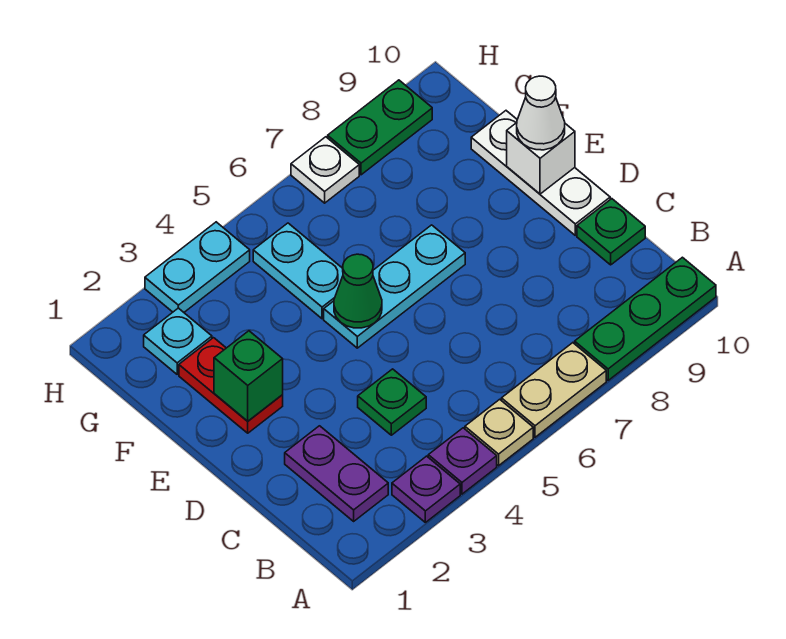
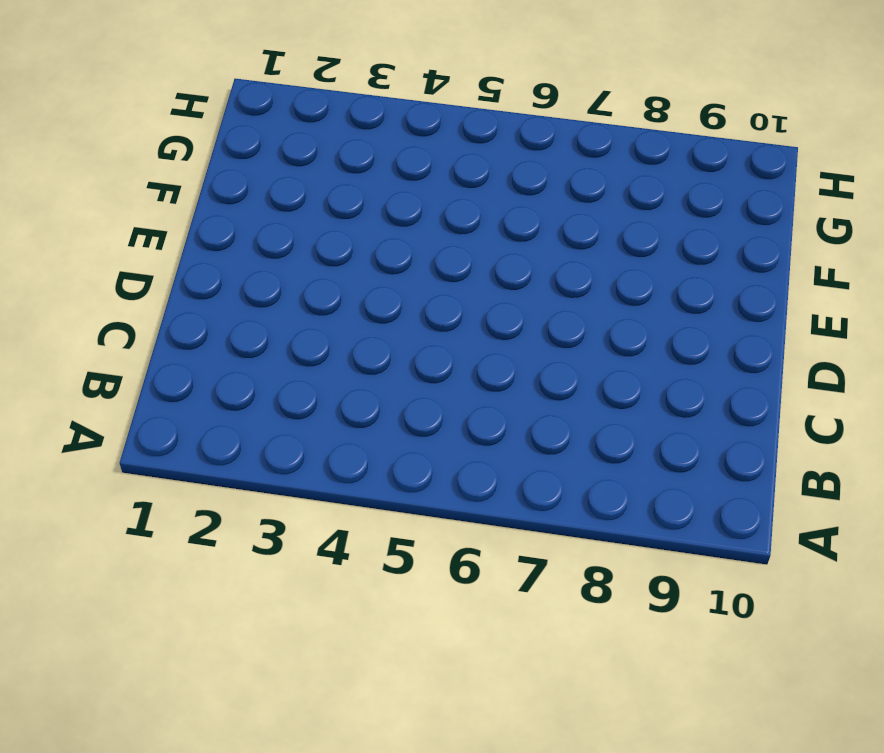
none -> purple 1x1 plate [392,456,460,522]
none -> purple 1x1 plate [428,428,497,494]
none -> tan 1x1 plate [465,399,533,466]

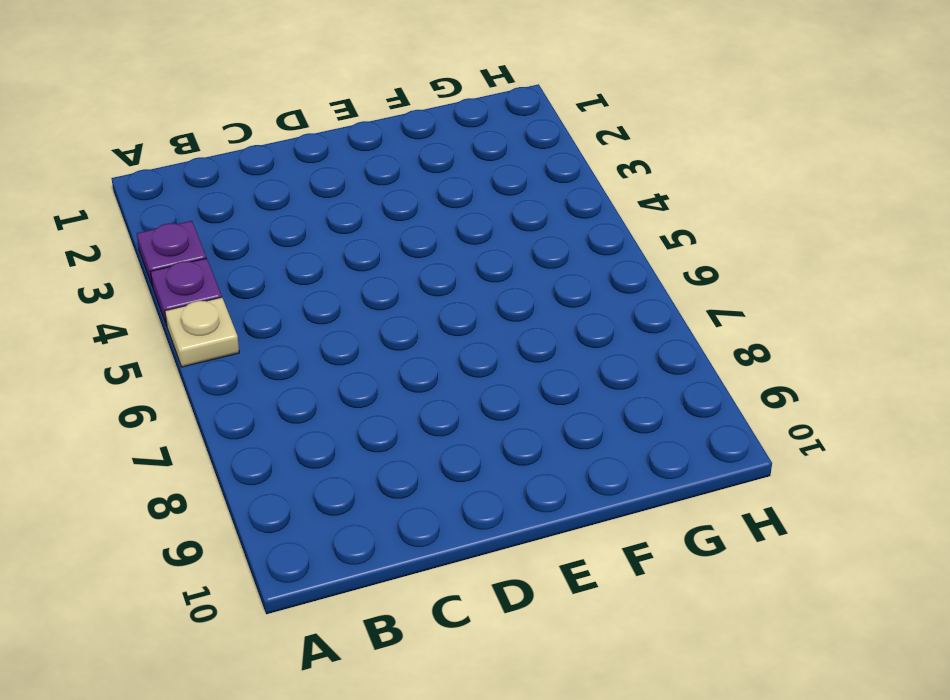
none -> tan 1x2 plate [501,343,606,437]
none -> green 1x3 plate [575,257,716,380]
none -> purple 1x2 plate [285,426,388,521]

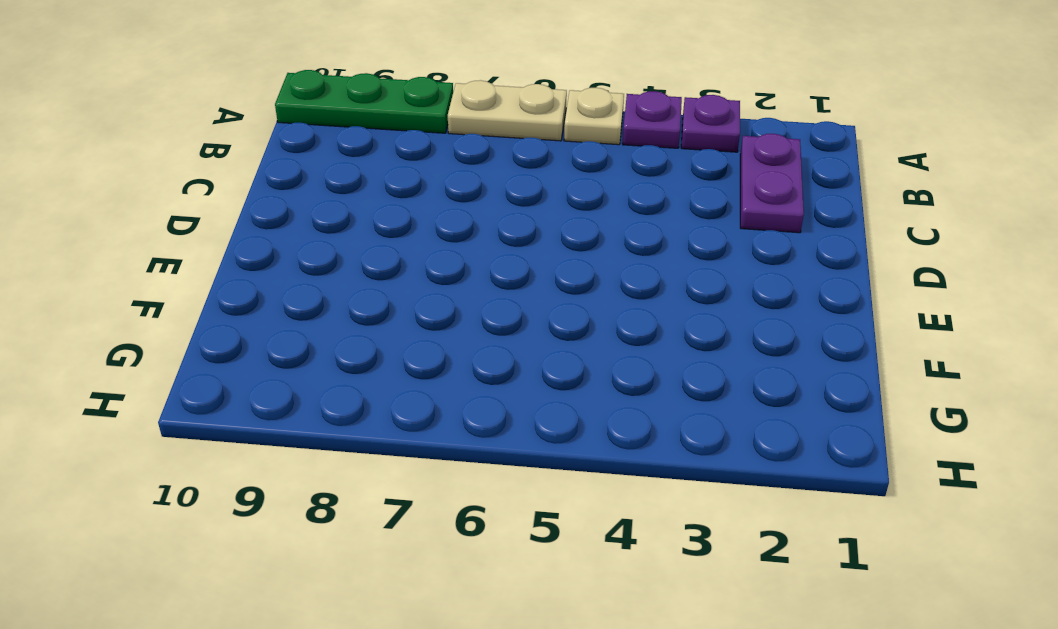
none -> green 1x1 plate [358,369,426,435]
none -> green 1x1 plate [577,199,645,265]
none -> white 1x3 plate [471,111,610,235]

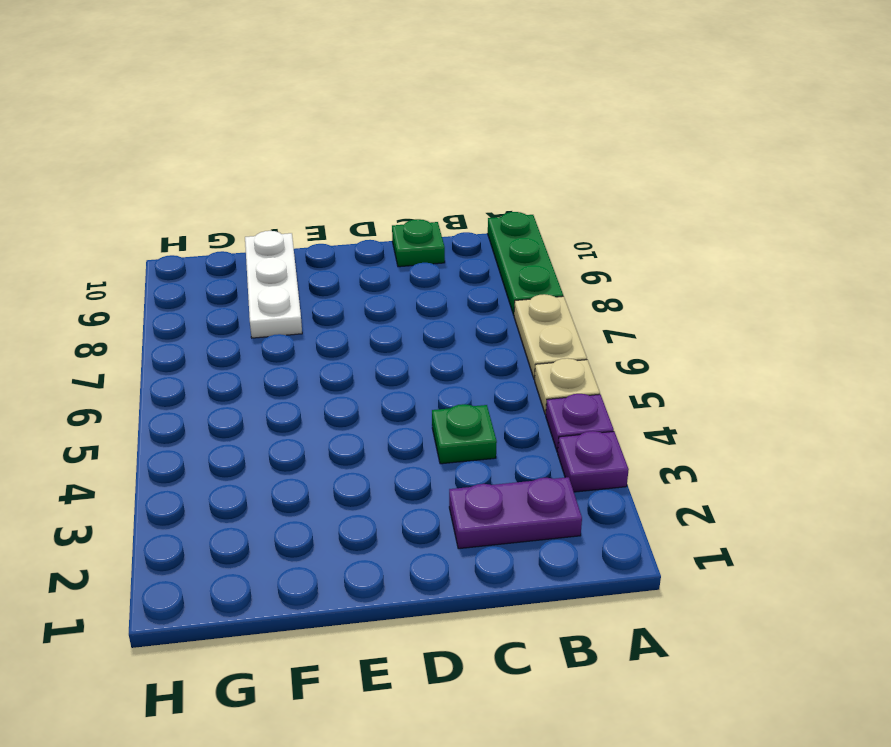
white 1x3 plate [245,231,302,338] -> white 1x3 plate turned to [471,111,610,235]
none -> red 1x2 plate [179,338,283,433]
none -> cyan 1x3 plate [324,225,465,348]
none -> cyan 1x2 plate [253,223,343,319]

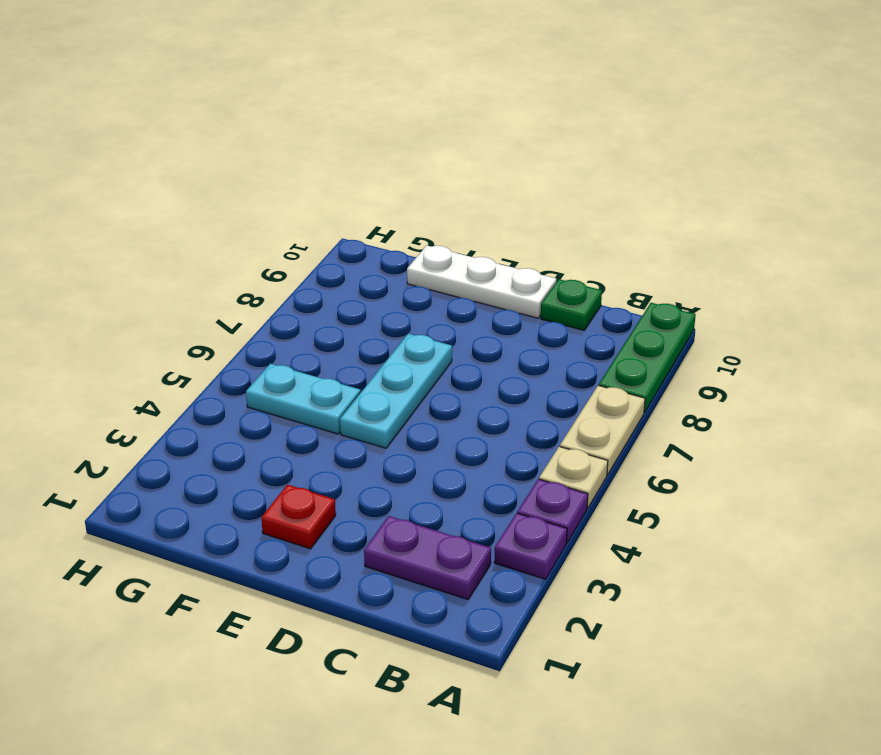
red 1x1 plate [261,485,336,549] -> red 1x2 plate [179,338,283,433]
none -> green 1x1 plate [358,369,426,435]
none -> cyan 1x1 plate [144,308,212,374]
none -> cyan 1x2 plate [145,222,250,312]

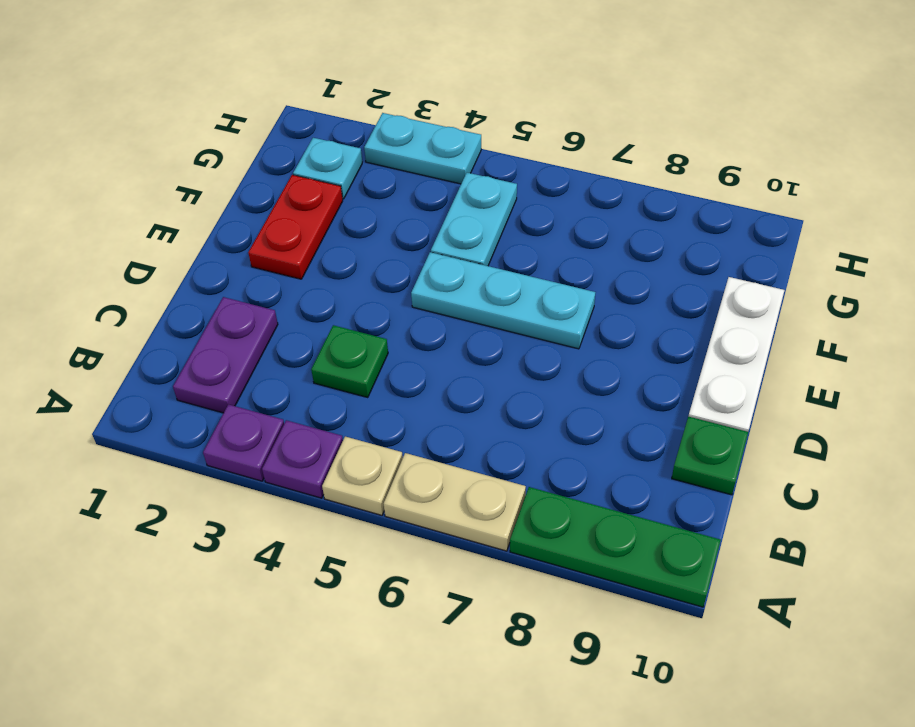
none -> white 1x1 plate [291,137,359,203]
none -> green 1x2 plate [328,80,432,175]
none -> green 1x1 brick [214,331,283,421]

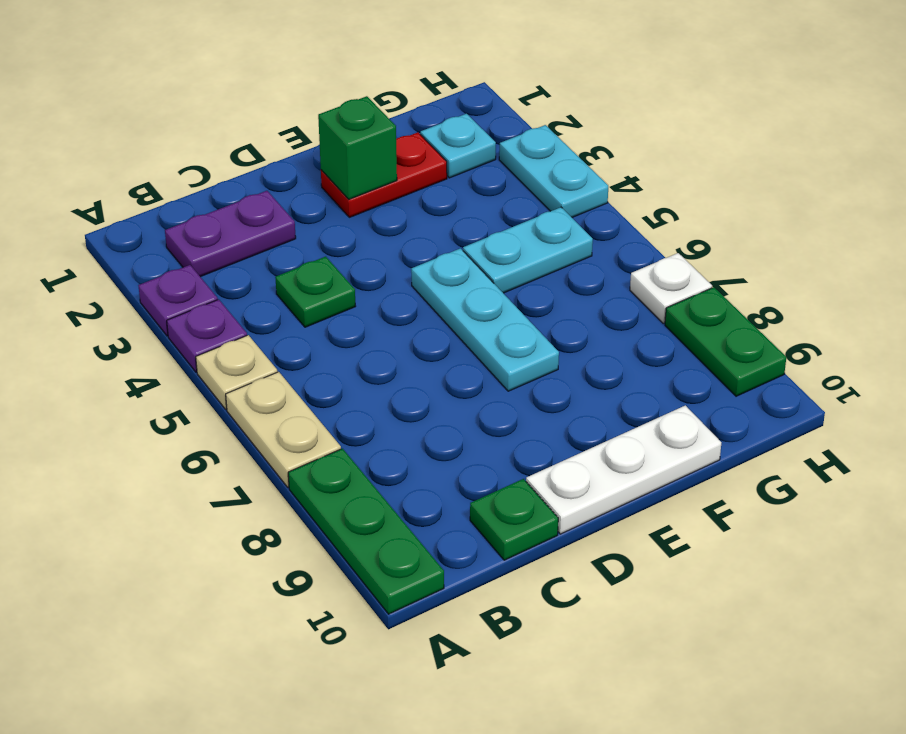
none -> green 1x1 cone [334,254,382,328]
none -> white 1x1 brick [507,123,575,194]
none -> white 1x1 cone [517,76,565,150]

